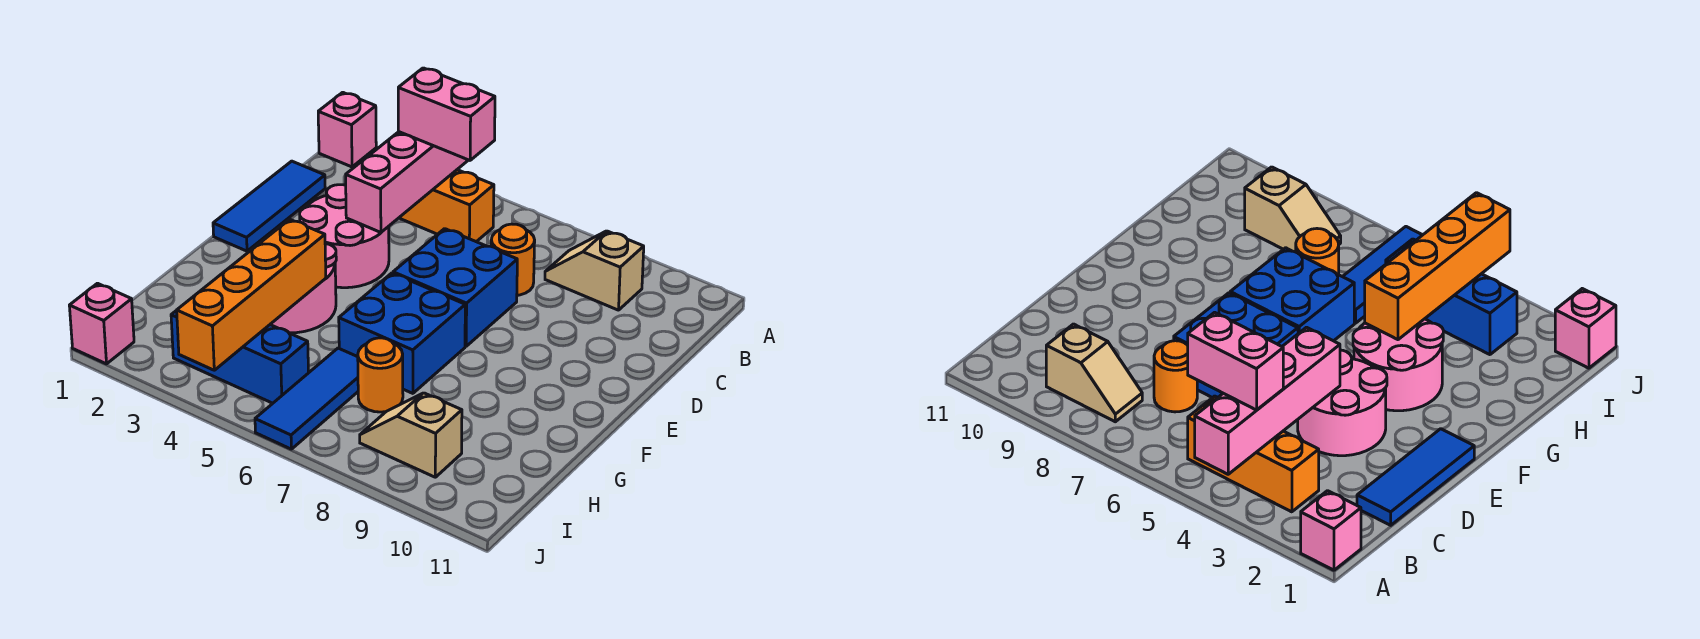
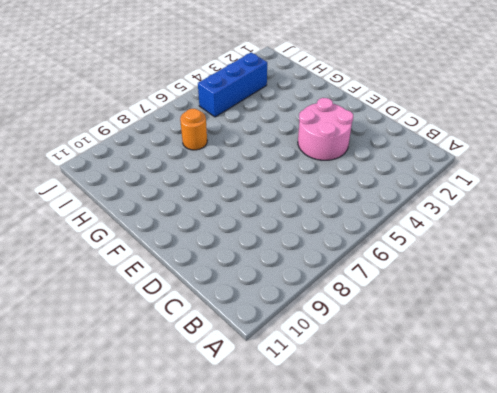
none -> pink 1x1 brick [318,92,376,167]
none -> orange 1x3 brick [399,170,494,242]
none -> tan 1x2 slope [545,231,644,310]

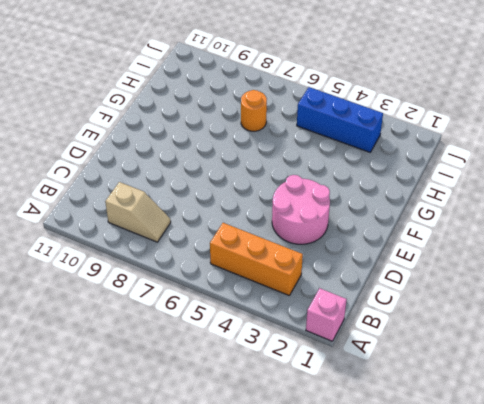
none -> blue 1x3 tile [213,161,325,251]
none -> orange 1x1 round brick [491,224,535,295]
none -> blue 2x2 brick [393,229,517,346]

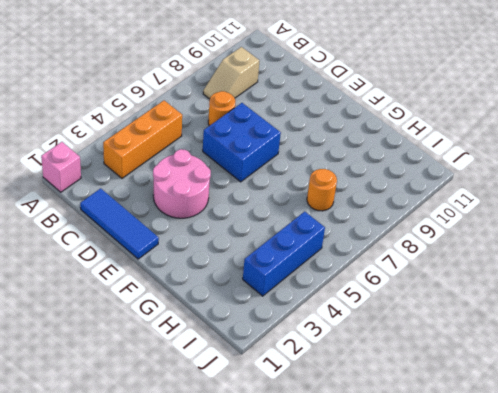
none -> pink 2x2 round brick [270,244,336,333]
none -> blue 2x2 brick [339,273,465,393]
none -> blue 1x3 tile [255,348,358,449]

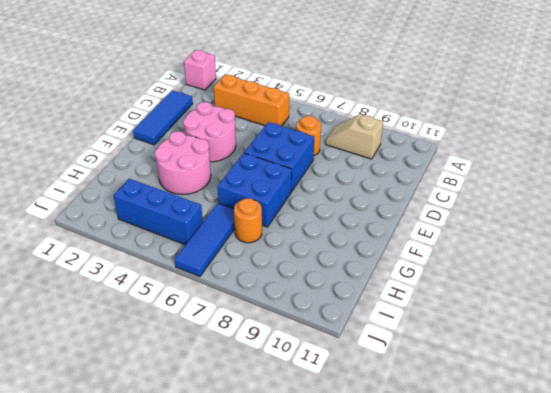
none -> tan 1x2 slope [360,393,462,477]
none -> pink 1x1 brick [69,283,134,364]
none -> pink 1x4 brick [346,132,468,232]

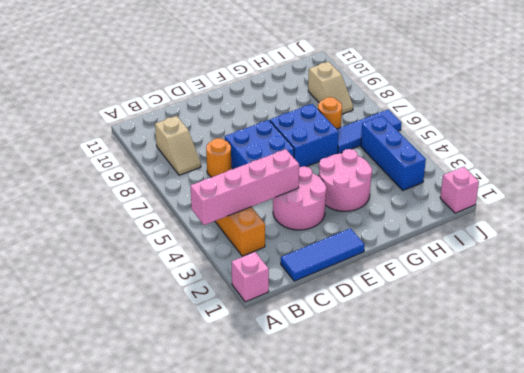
none -> orange 1x4 brick [177,219,326,370]
none -> pink 1x2 brick [398,68,495,160]

